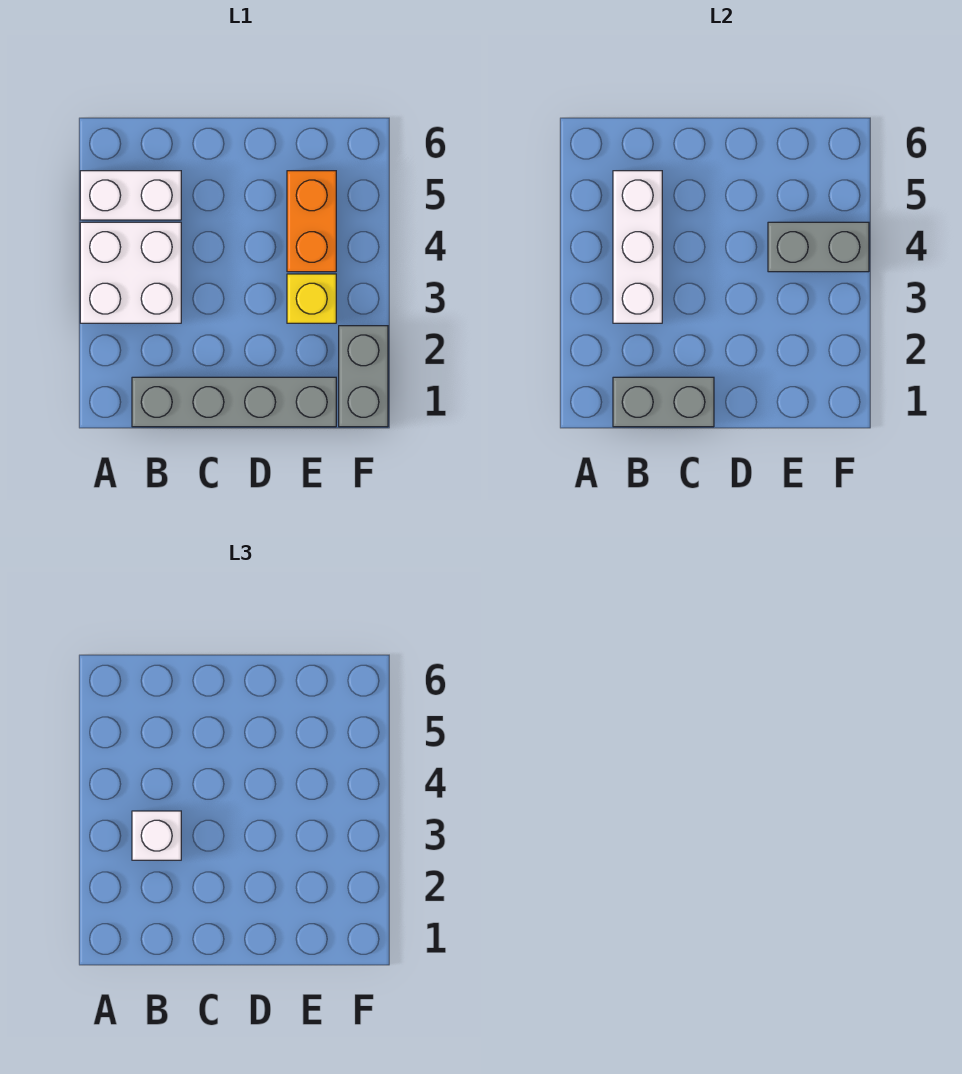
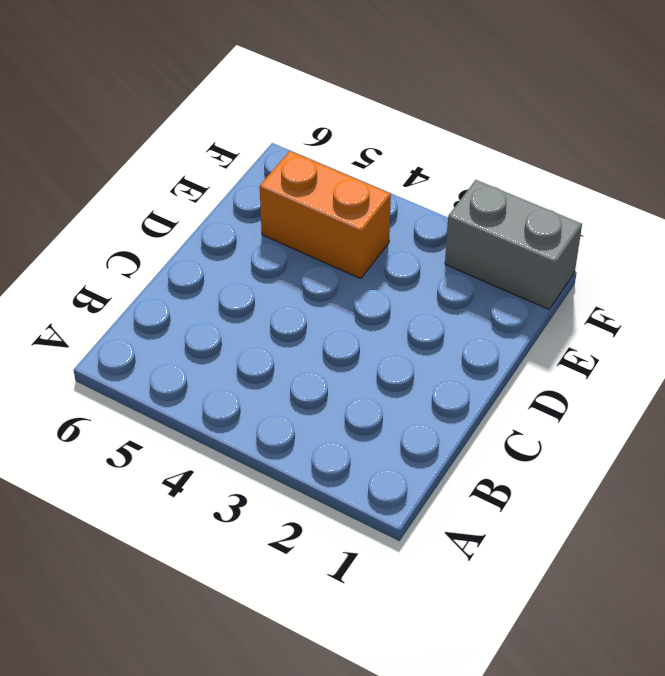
none -> white 2x2 brick [80,222,181,323]
none -> white 1x2 brick [80,171,181,220]

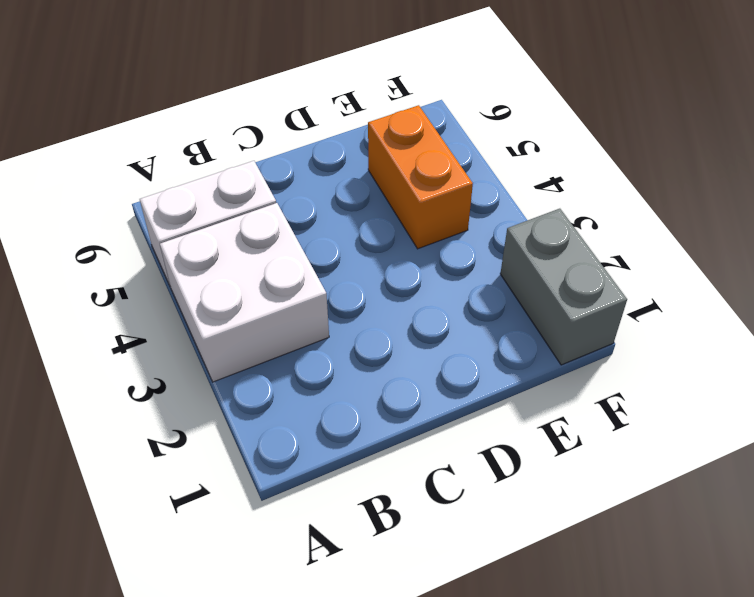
none -> grey 1x4 brick [132,377,336,427]
none -> yellow 1x1 brick [287,274,336,323]

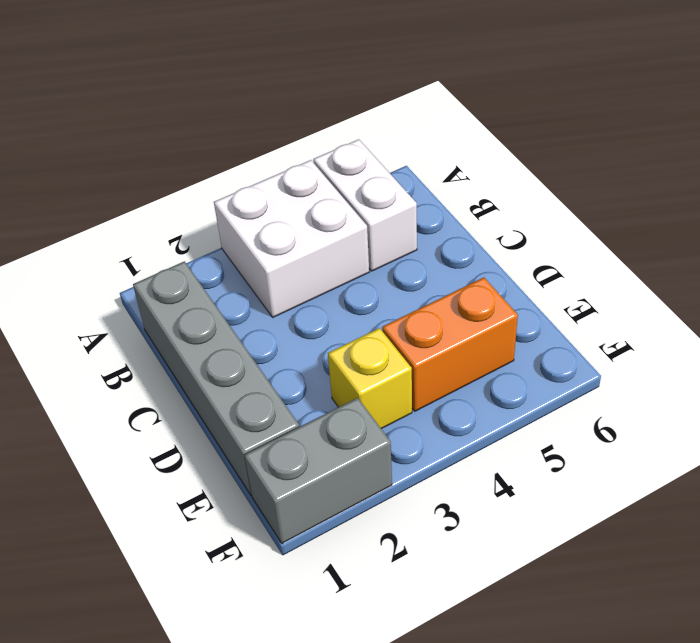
none -> grey 1x2 brick [613,377,714,427]
none -> white 1x3 brick [613,171,662,323]

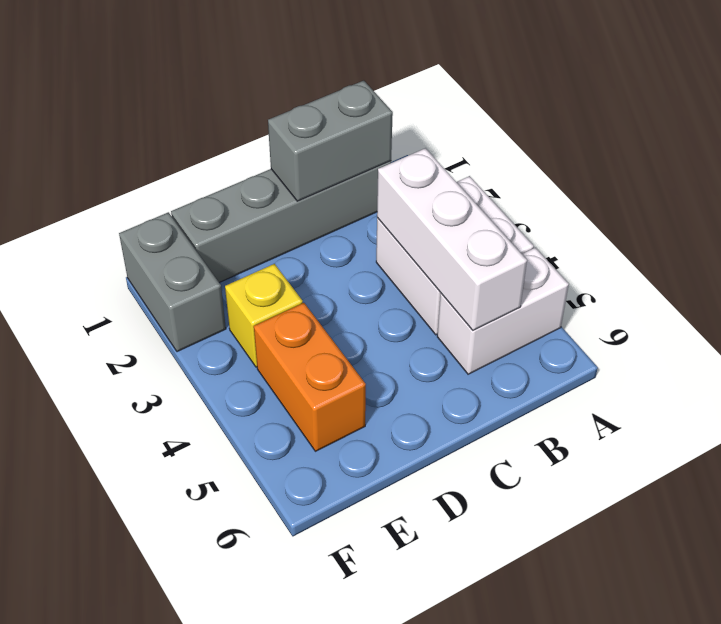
none -> grey 1x2 brick [768,222,869,272]
none -> white 1x1 brick [132,811,181,860]

